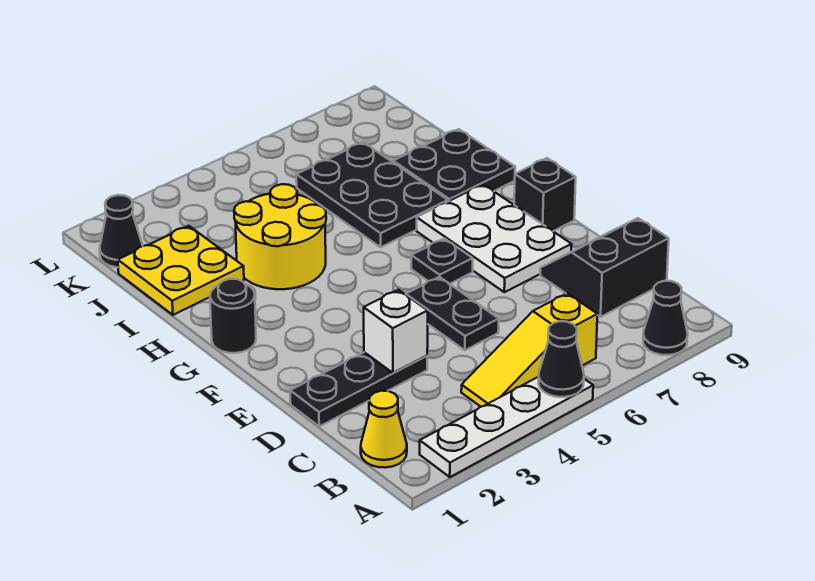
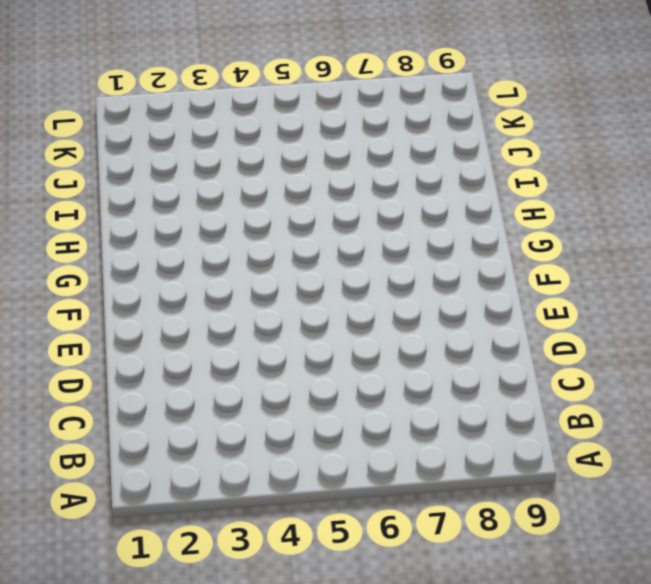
none -> white 1x4 plate [420,377,593,477]
none -> black 1x1 cone [643,281,688,355]
none -> yellow 1x1 cone [361,391,407,468]

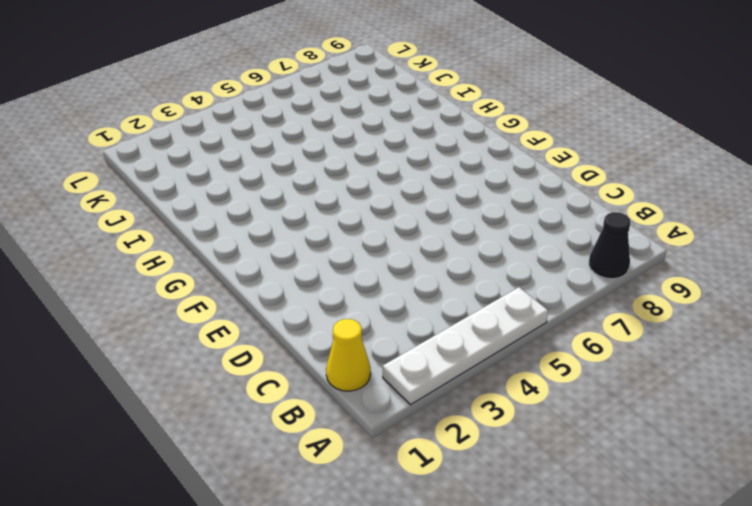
none -> yellow 1x3 slope [461,293,597,407]
none -> black 2x2 slope [540,218,669,317]
none -> black 1x3 plate [290,352,427,426]

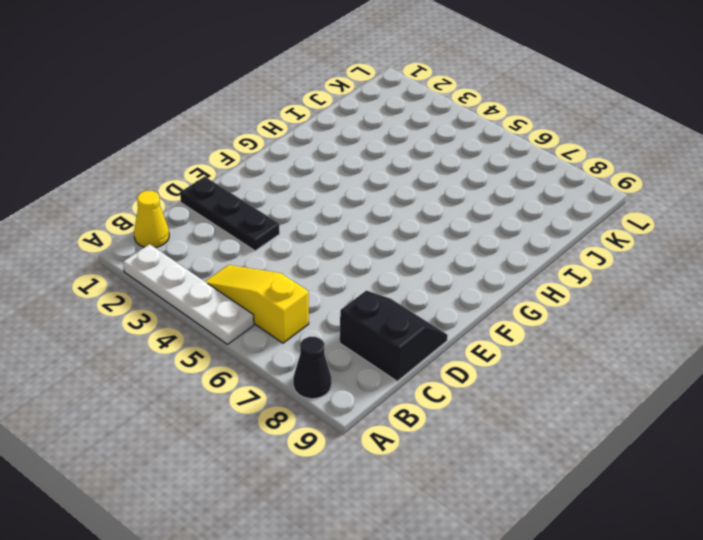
none -> black 1x2 plate [406,277,499,350]
none -> white 2x3 plate [417,184,572,292]
none -> black 1x1 plate [411,238,473,284]

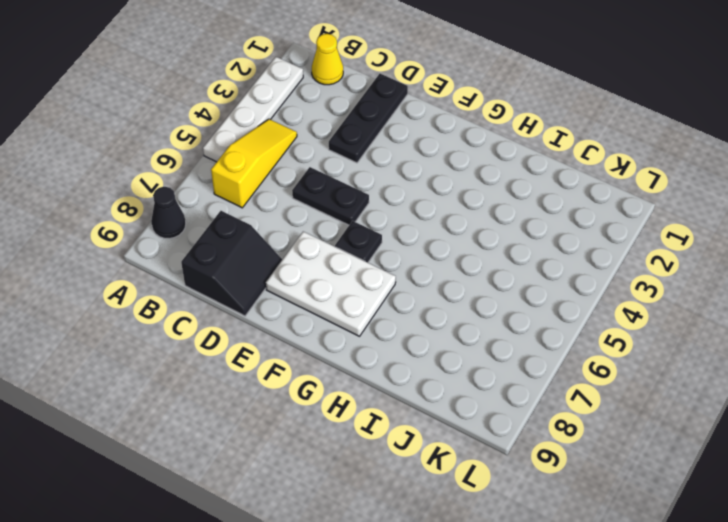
none -> black 1x1 brick [514,158,576,231]
none -> black 1x1 round brick [210,279,256,353]
none -> yellow 2x2 round brick [234,184,326,289]

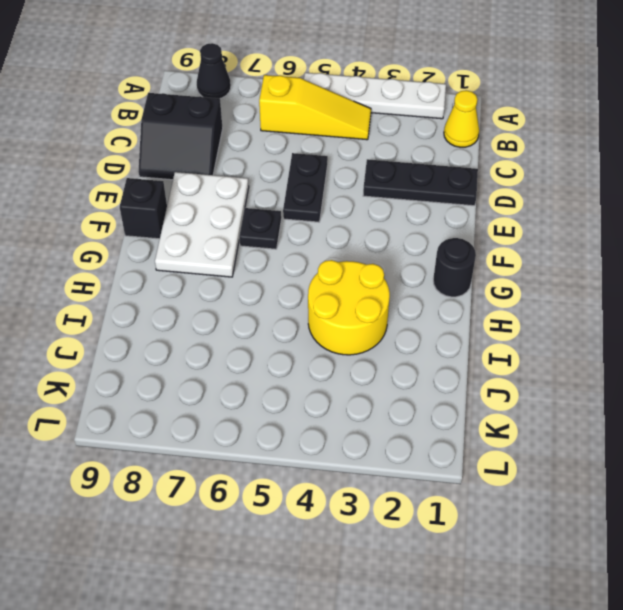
none -> black 2x3 plate [296,142,448,247]
none -> black 2x2 plate [393,129,515,201]
none -> yellow 2x2 plate [118,226,244,315]

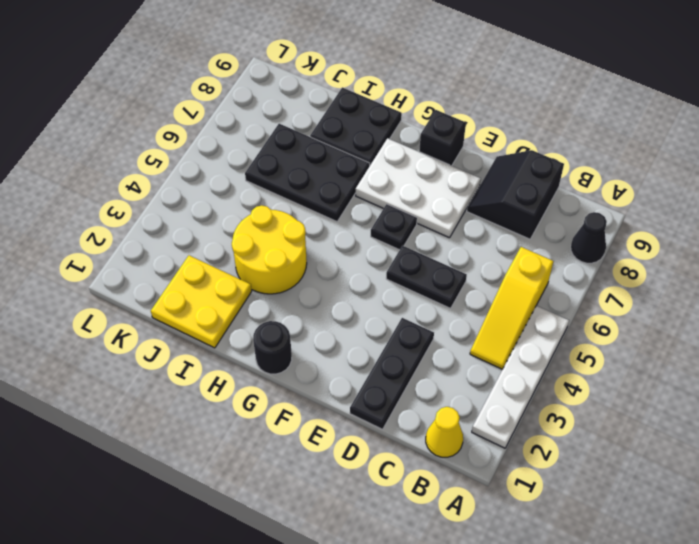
none -> black 1x1 cone [100,195,143,267]
none -> black 1x1 cone [539,321,584,397]
none -> white 1x1 brick [364,290,428,373]

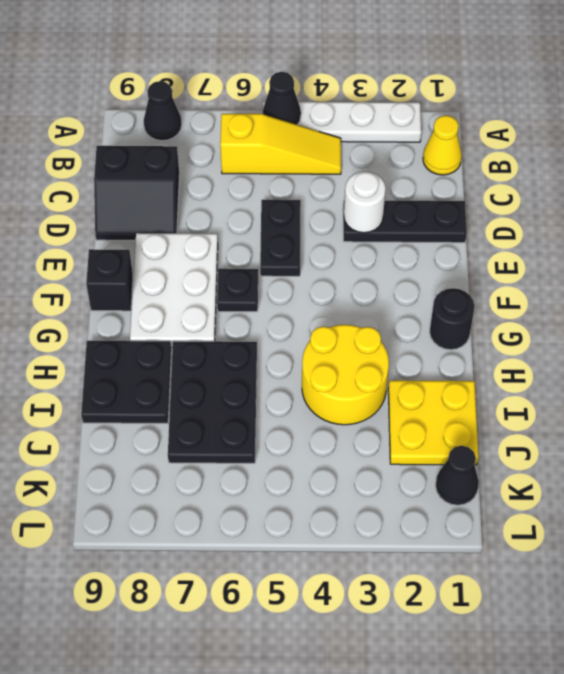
white 1x1 round brick [344,172,386,233] -> white 1x1 brick [364,290,428,373]

